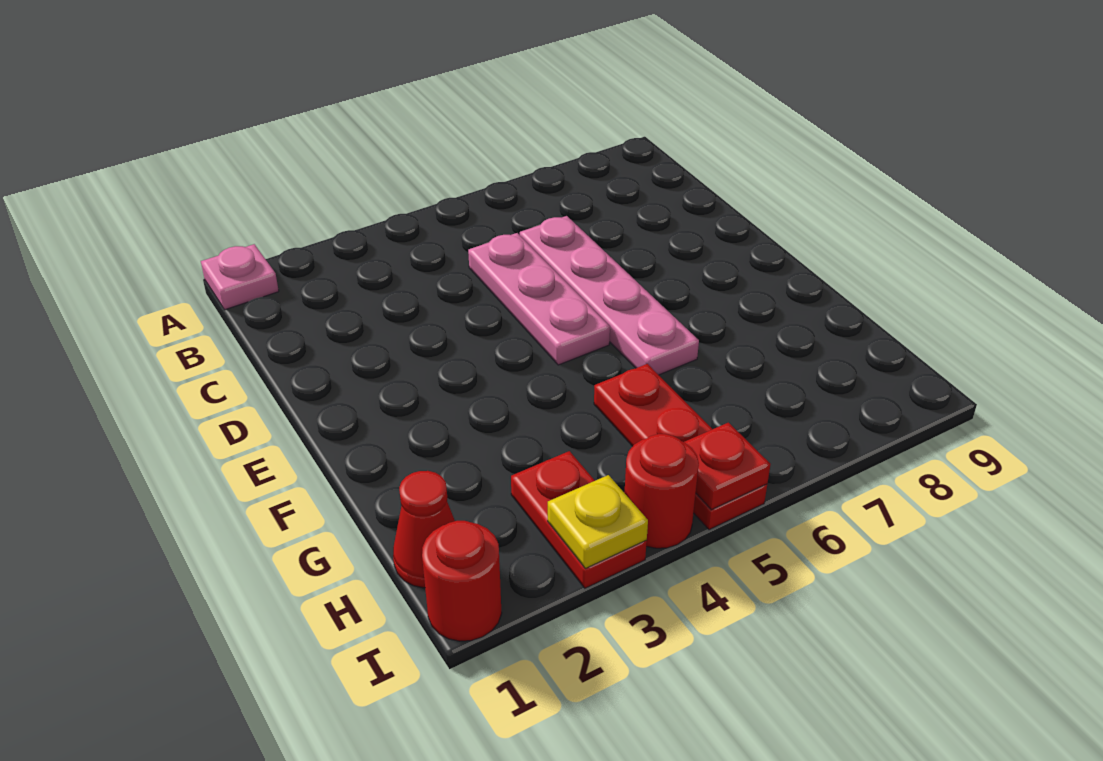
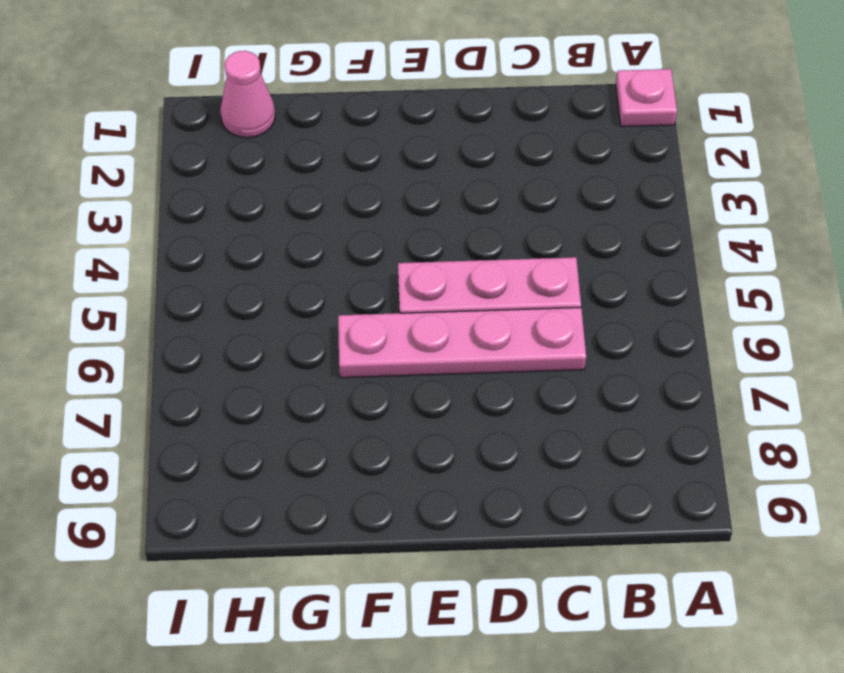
pink 1x1 cone [220,51,275,138] -> red 1x1 cone [393,471,455,588]
none -> red 1x3 plate [594,364,767,530]
none -> red 1x2 plate [511,451,647,588]

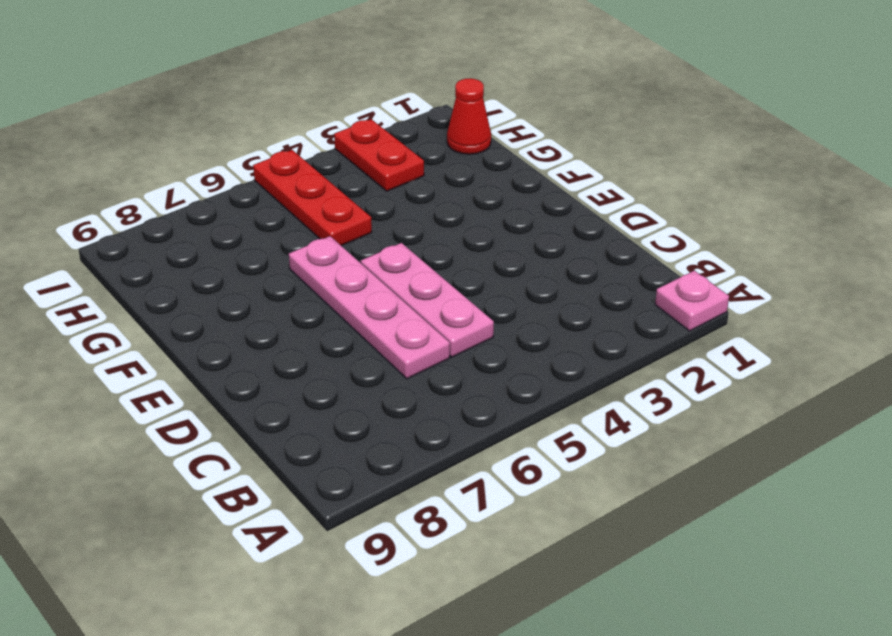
none -> red 1x1 round brick [422,521,502,641]
none -> red 1x1 round brick [624,434,699,548]

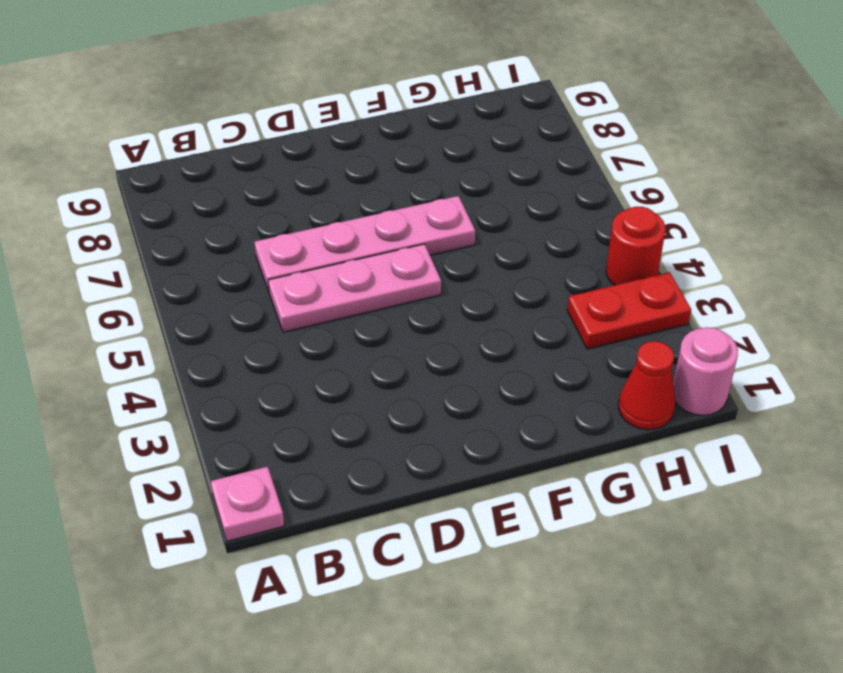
pink 1x1 round brick [673,327,738,416] -> red 1x1 round brick [422,521,502,641]
none -> red 1x3 plate [594,364,767,530]
none -> yellow 1x1 plate [548,475,648,568]

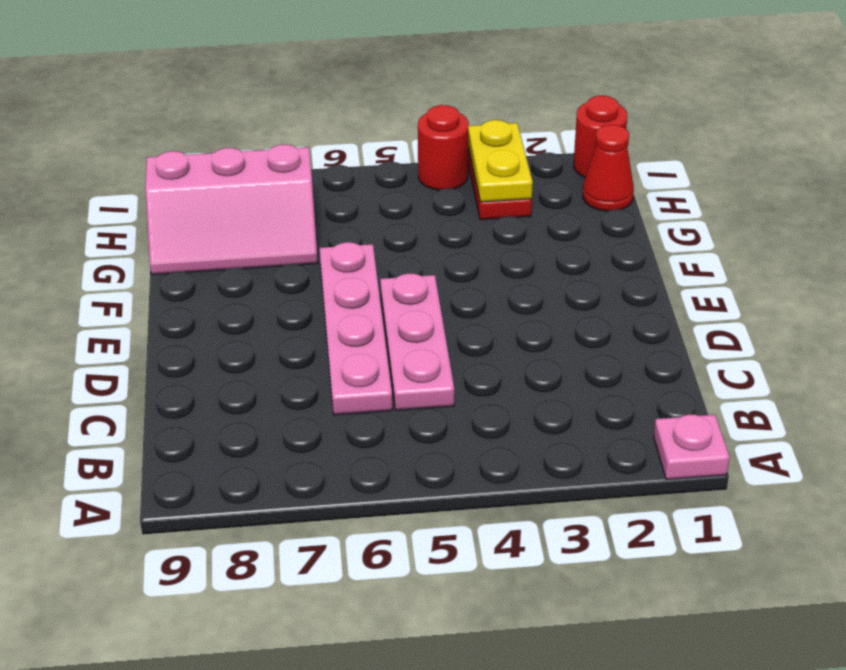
pink 2x3 slope [145,145,318,274] -> none
yellow 1x2 plate [468,120,533,202] -> yellow 1x1 plate [548,475,648,568]
none -> red 1x3 plate [594,364,767,530]
none -> red 1x1 plate [685,423,771,510]

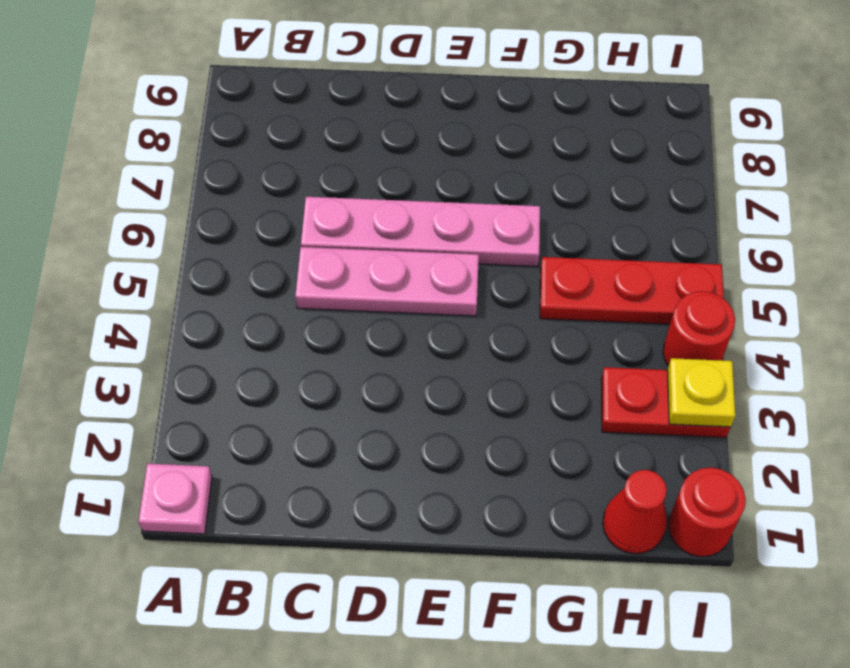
none -> red 1x1 plate [685,423,771,510]

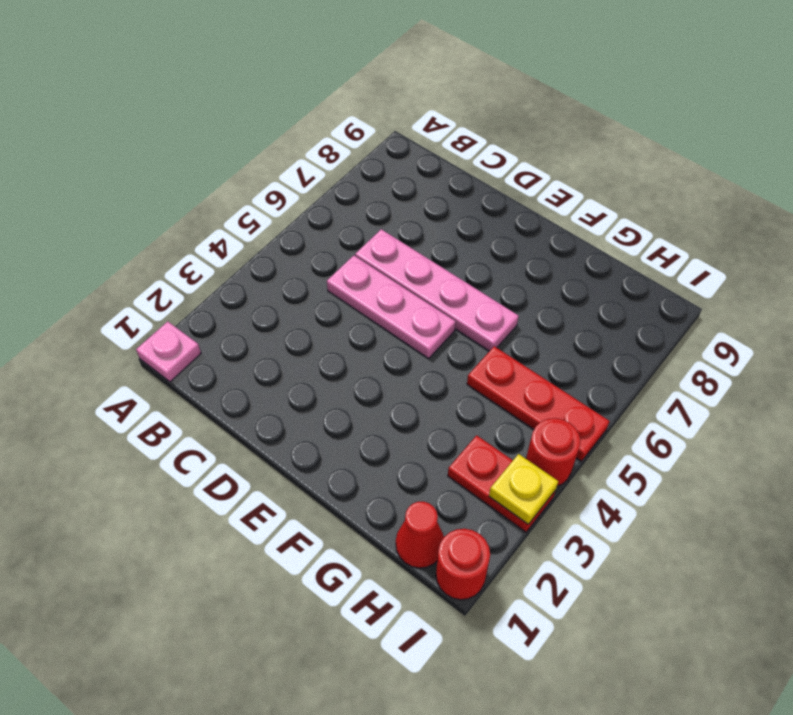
none -> red 1x1 plate [685,423,771,510]

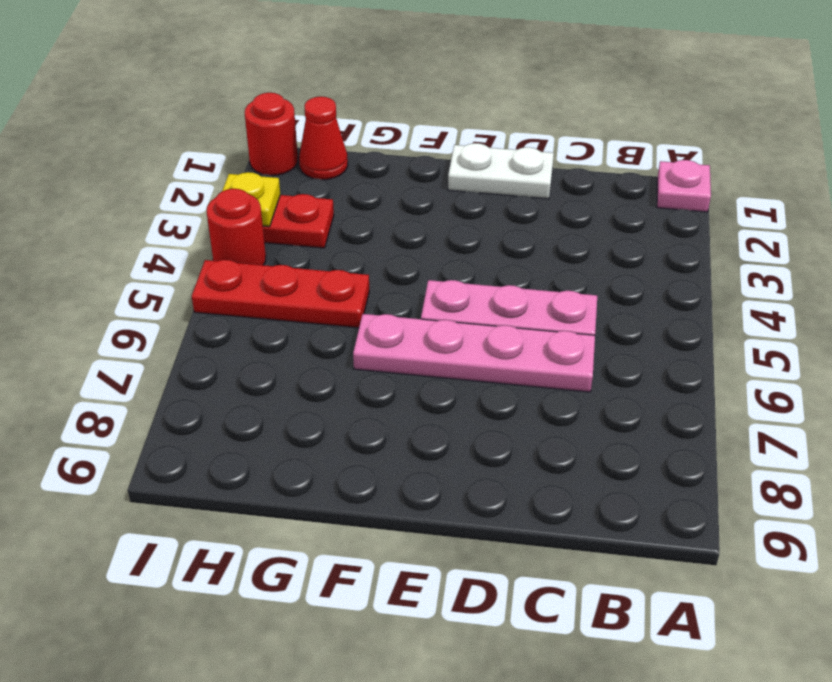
white 1x2 plate [448,143,554,199] -> none
none -> red 1x1 plate [685,423,771,510]

